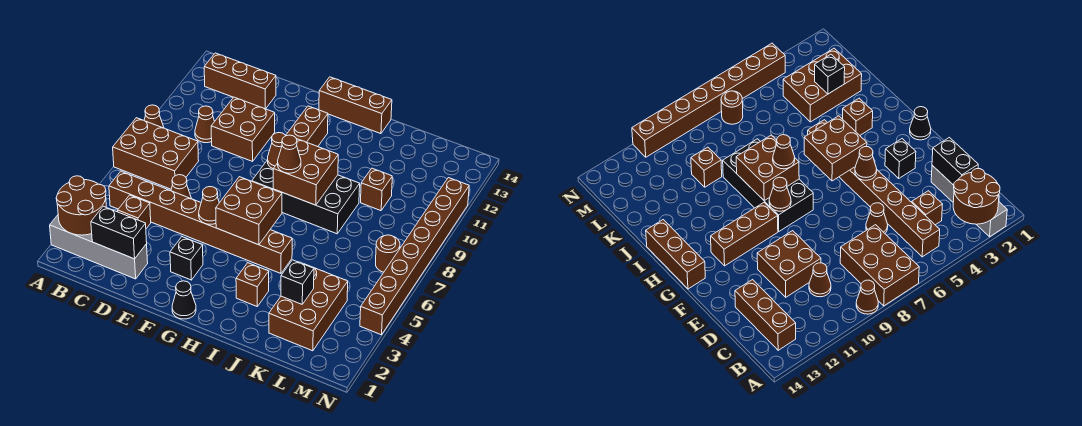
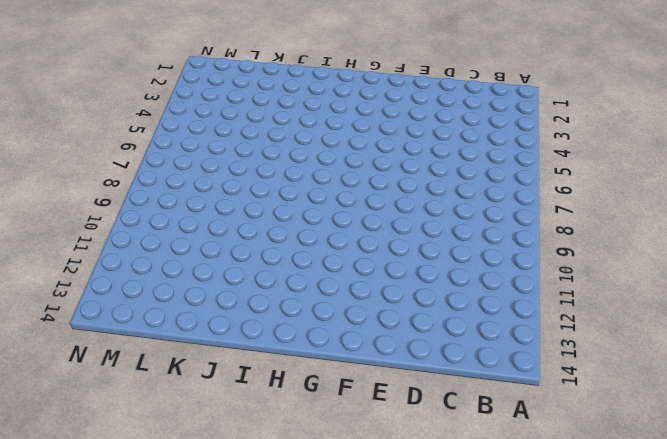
none -> grey 1x4 brick [50,215,148,279]
none -> brown 2x3 brick [113,118,199,189]
none -> brown 1x1 cone [144,105,164,128]

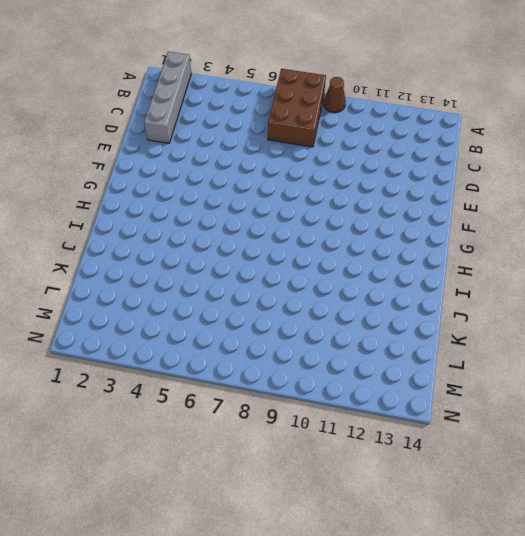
none -> brown 1x8 brick [109,171,292,273]
none -> brown 1x3 brick [204,53,276,109]
none -> brown 1x1 brick [118,195,151,229]

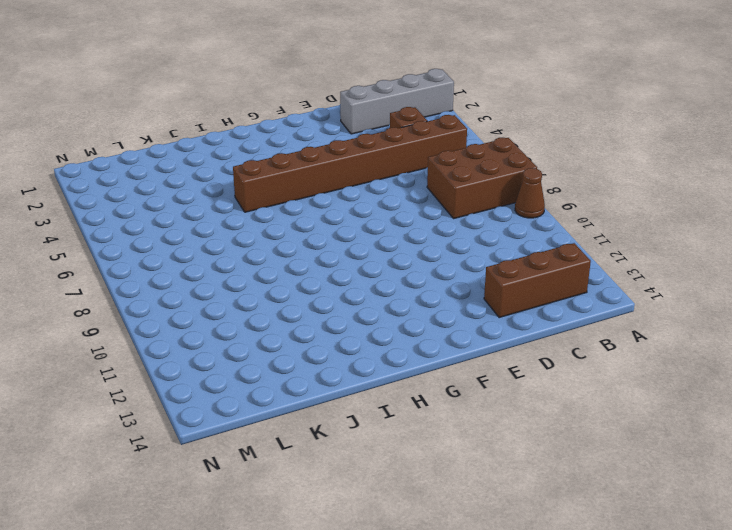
none -> brown 1x1 cone [195,106,215,143]
none -> brown 1x1 cone [171,175,191,198]
none -> brown 2x2 brick [211,97,275,161]

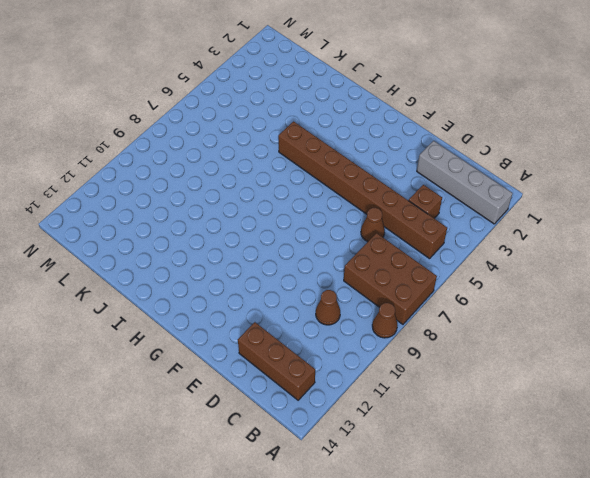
none -> brown 2x2 brick [211,97,275,161]
none -> black 1x1 brick [170,237,203,280]
none -> black 1x1 cone [172,281,196,319]

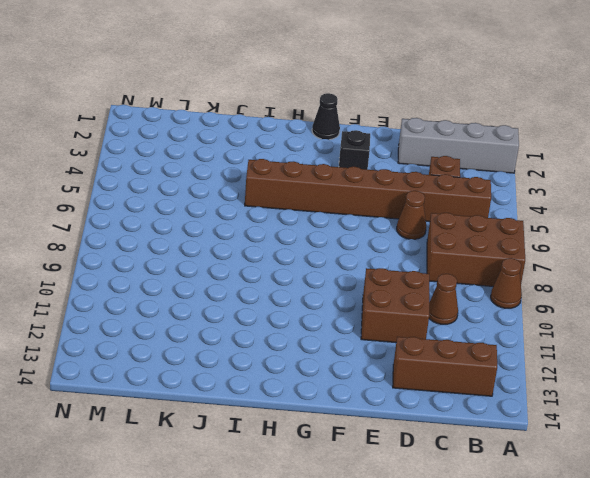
none -> black 2x4 brick [252,160,360,234]
none -> brown 1x3 brick [286,106,328,147]
none -> brown 1x3 brick [319,77,392,134]

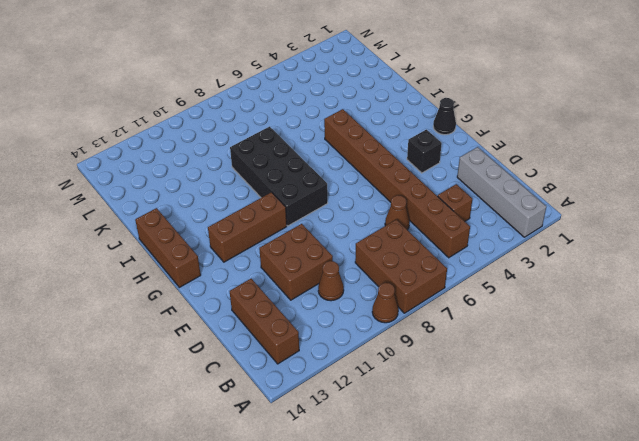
none -> brown 1x1 brick [236,263,269,306]
none -> brown 2x3 brick [269,264,348,351]
none -> brown 1x1 brick [361,168,392,211]

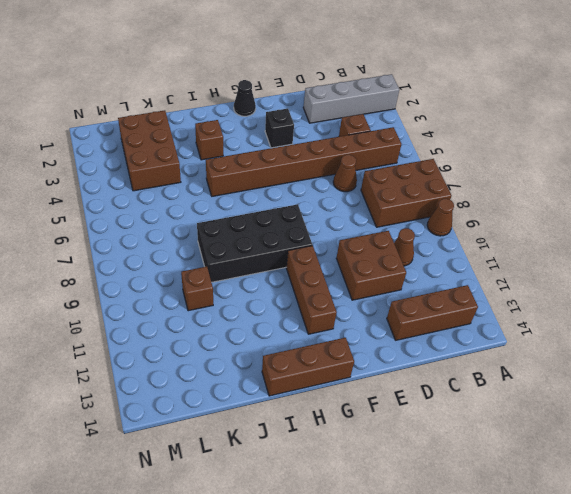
none -> brown 1x1 round brick [376,235,400,272]
none -> brown 1x8 brick [360,178,469,335]
none -> brown 2x2 round brick [56,176,106,235]

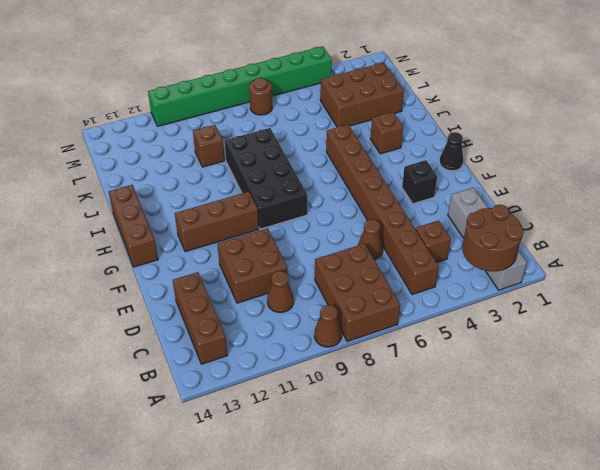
green 1x8 brick [148,46,332,126] -> brown 1x8 brick [360,178,469,335]
none -> black 1x2 brick [91,206,147,259]
none -> brown 1x1 cone [199,187,219,224]
none -> brown 2x2 brick [216,177,282,245]

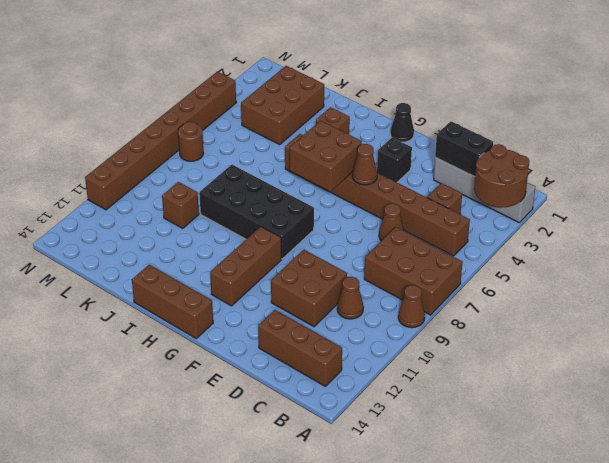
none -> brown 1x1 cone [268,133,286,168]
none -> brown 2x2 brick [273,139,338,205]
none -> black 1x1 brick [281,260,314,304]

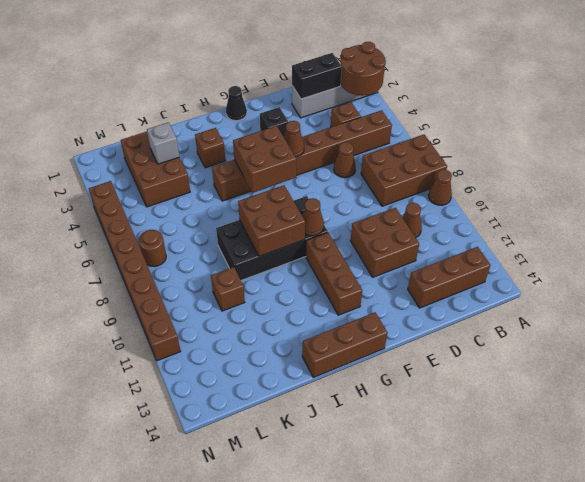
grey 1x1 brick [147,122,179,164] -> black 1x1 brick [281,260,314,304]
none -> brown 1x1 cone [278,135,301,173]

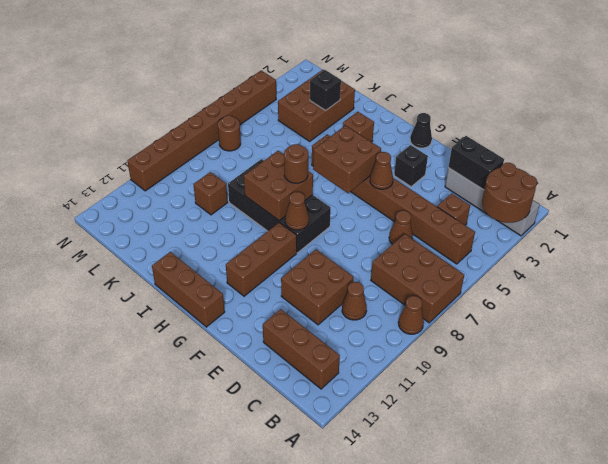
brown 1x1 round brick [284,144,308,183] -> brown 1x1 cone [278,135,301,173]

